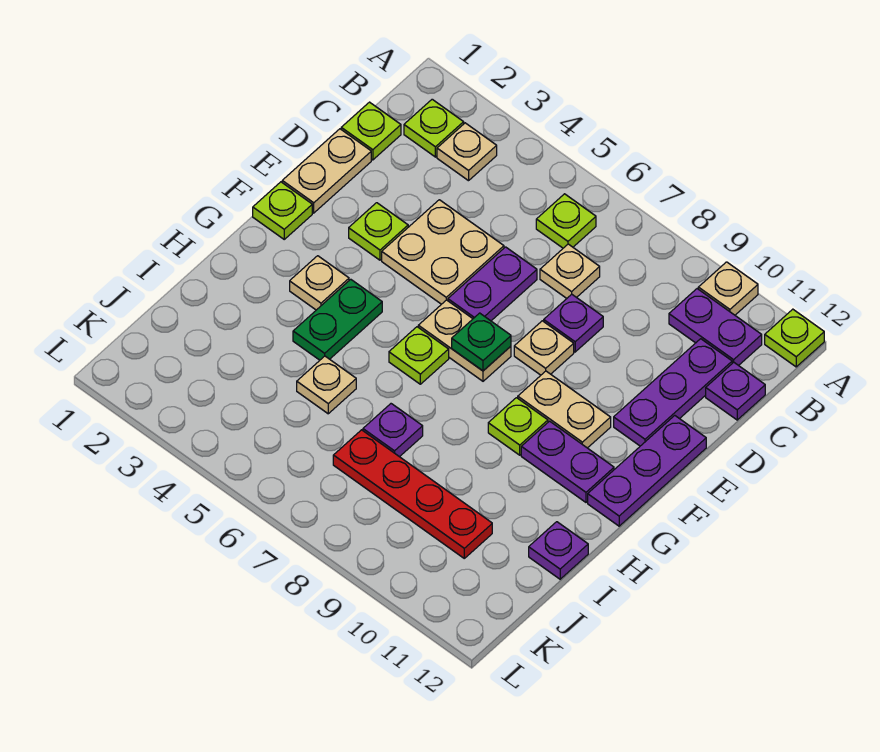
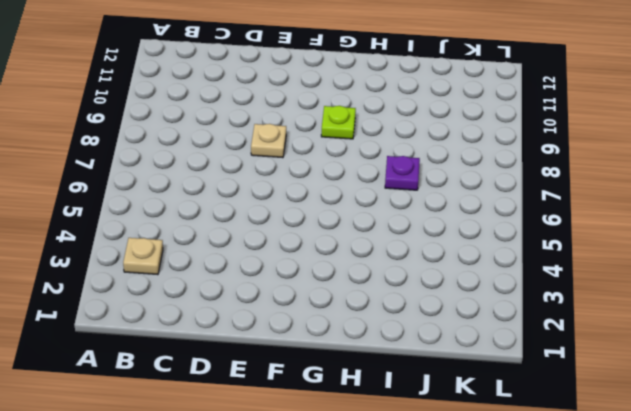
none -> tan 1x1 plate [698,262,758,315]
none -> lime 1x1 plate [765,309,824,367]
none -> lime 1x1 plate [404,99,464,157]
none -> lime 1x1 plate [536,194,596,248]

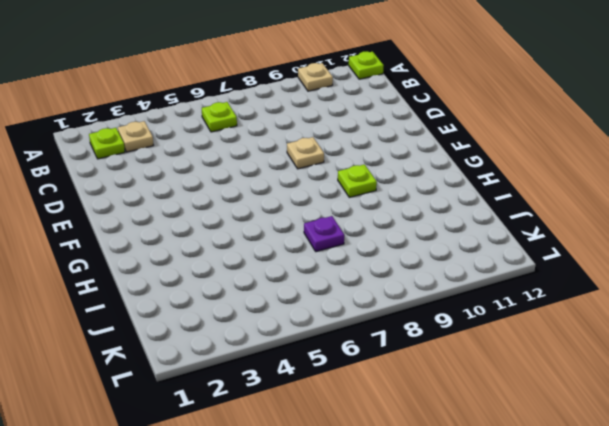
none -> purple 1x2 plate [669,289,762,366]
none -> lime 1x1 plate [341,102,401,160]
none -> tan 1x1 plate [540,244,600,298]
none -> purple 1x3 plate [614,339,732,446]

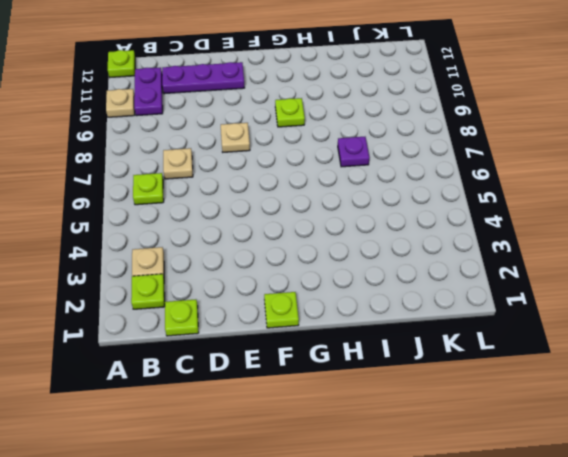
none -> purple 1x1 plate [706,362,765,420]
none -> tan 1x2 plate [282,129,371,213]
none -> tan 2x2 plate [382,200,504,304]
none -> purple 1x2 plate [448,247,537,321]

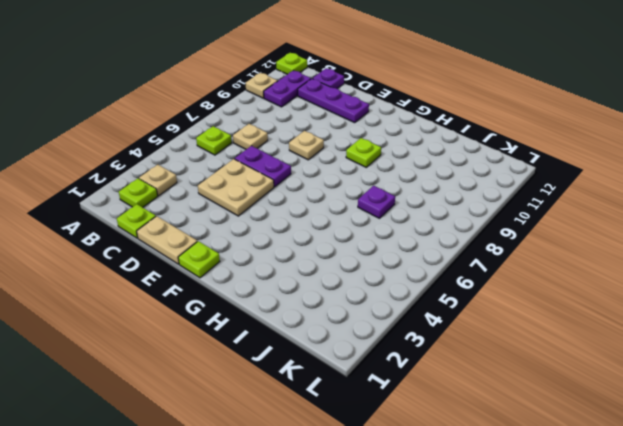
none -> purple 1x1 plate [544,294,603,352]
none -> lime 1x1 plate [349,203,408,260]
none -> purple 1x3 plate [588,416,706,526]
none -> tan 1x2 plate [418,300,511,381]

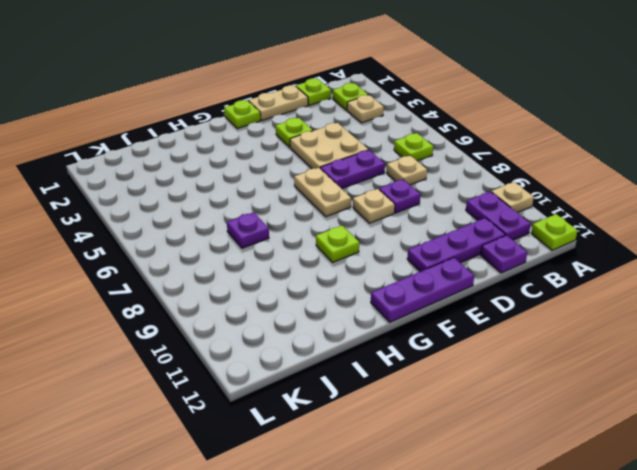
none -> tan 1x2 plate [518,371,611,448]
none -> tan 1x1 plate [290,256,349,310]
none -> green 1x2 plate [293,279,382,360]
none -> lime 1x1 plate [389,327,449,384]

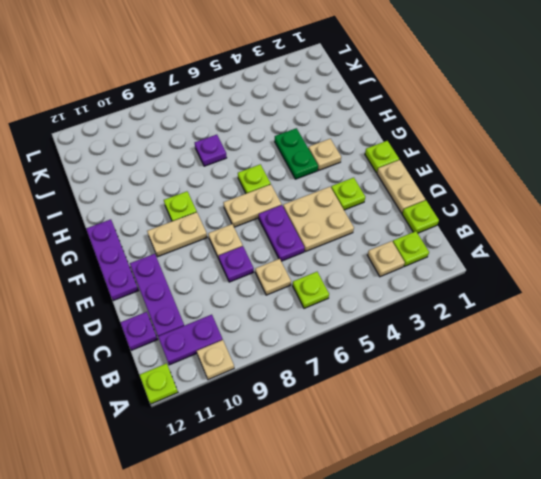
none -> purple 1x2 plate [521,421,614,502]
none -> tan 1x1 plate [297,356,356,414]
none -> purple 1x1 plate [529,522,588,579]
none -> red 1x4 plate [333,430,492,558]

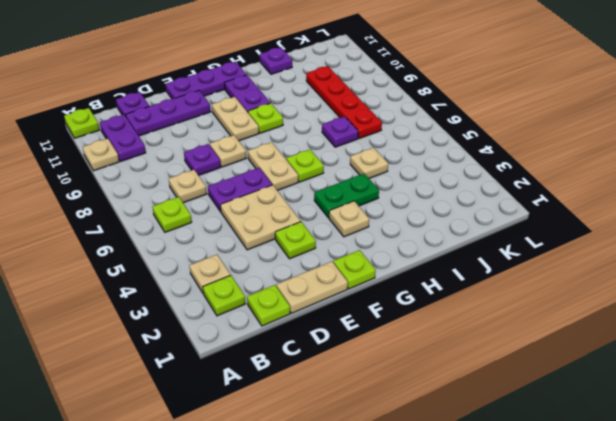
none -> green 1x1 plate [452,313,511,371]

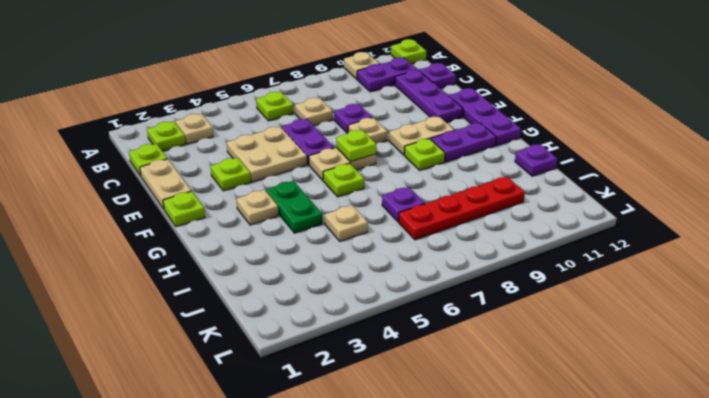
lime 1x1 plate [336,130,376,162] -> green 1x1 plate [452,313,511,371]

